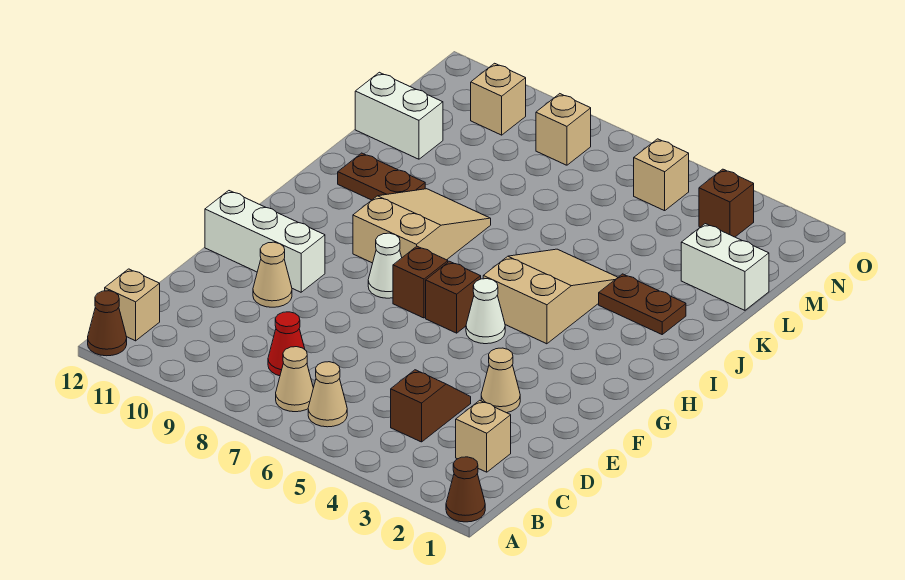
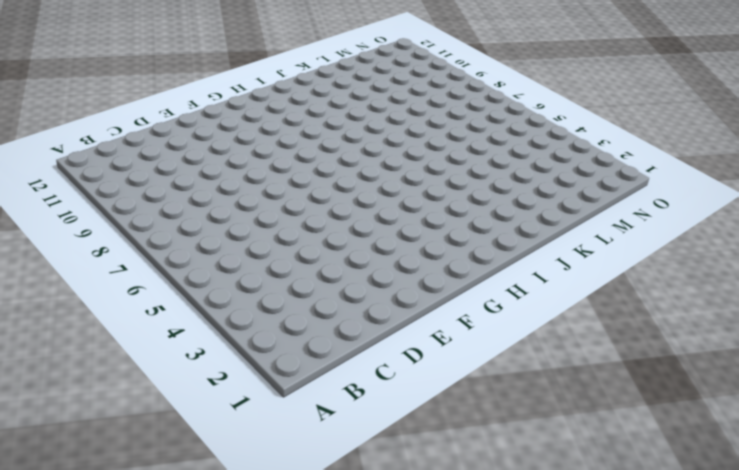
none -> brown 1x1 cone [446,457,485,522]
none -> brown 1x1 cone [88,291,127,356]
none -> tan 1x1 cone [308,362,347,427]

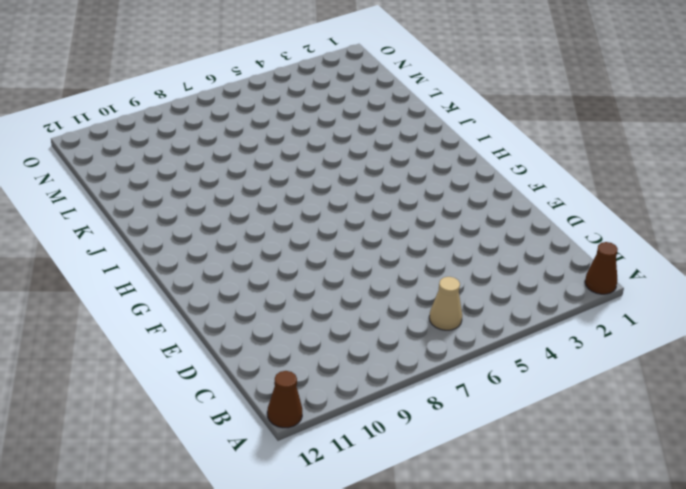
none -> tan 1x1 cone [276,347,313,412]
none -> tan 1x1 brick [105,269,160,341]
none -> tan 1x1 brick [456,400,511,472]

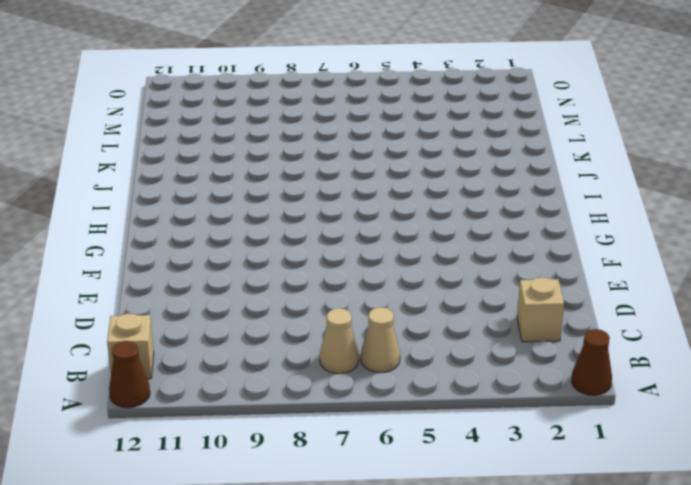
none -> brown 1x2 slope [391,370,471,442]
none -> red 1x1 cone [268,312,305,376]
none -> tan 1x1 cone [481,348,520,413]

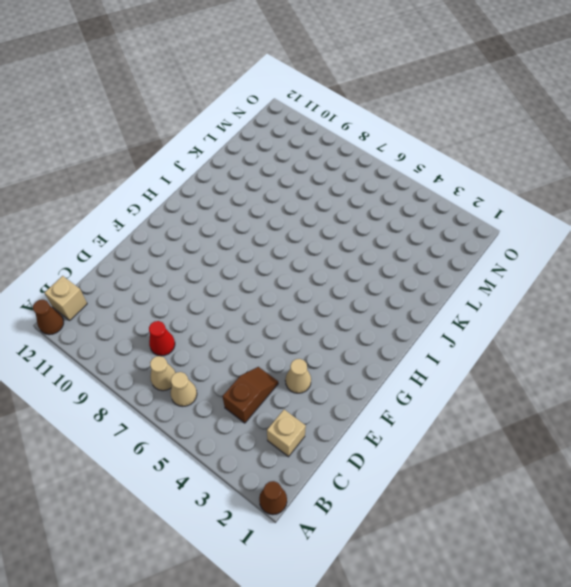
none -> tan 1x1 cone [253,242,292,307]
none -> white 1x3 brick [205,191,325,292]
none -> white 1x1 cone [466,279,505,344]

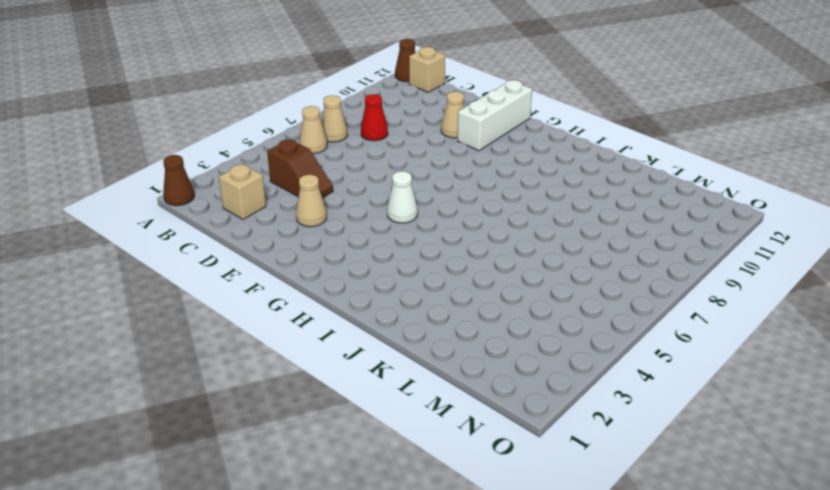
none -> brown 1x1 brick [426,261,481,333]
none -> brown 1x1 brick [393,246,448,318]
none -> white 1x1 cone [368,233,402,298]

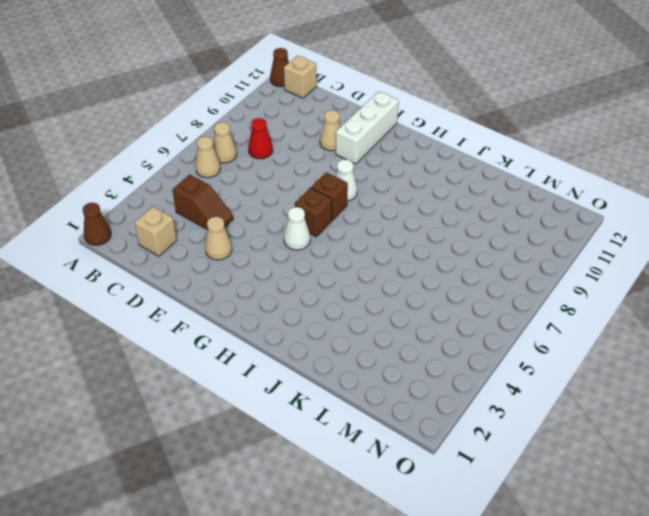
none -> tan 2x3 slope [483,249,618,344]
none -> tan 2x3 slope [353,189,491,263]
none -> brown 1x2 plate [599,274,686,334]

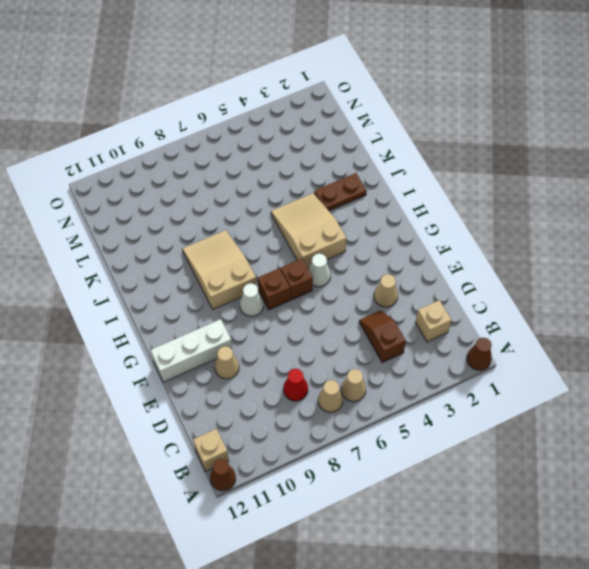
none -> brown 1x2 plate [338,153,425,200]
none -> white 1x2 brick [681,224,769,310]
none -> white 1x2 brick [355,72,443,159]

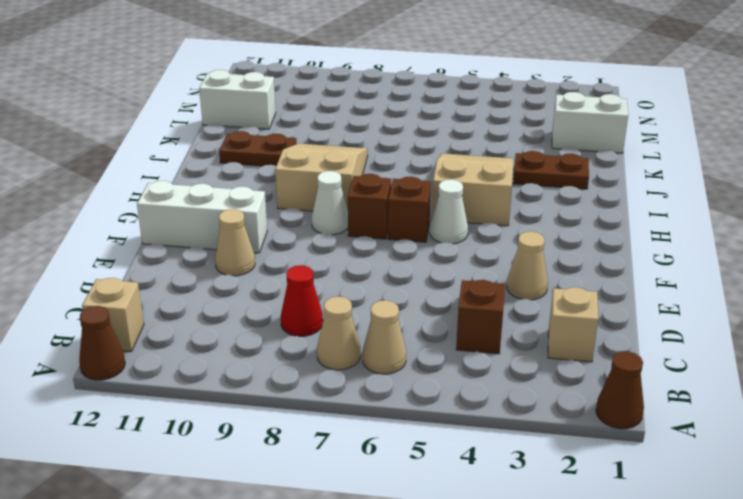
none -> brown 1x1 brick [699,169,754,237]
none -> tan 1x1 brick [634,139,689,211]
none -> tan 1x1 brick [536,94,591,165]

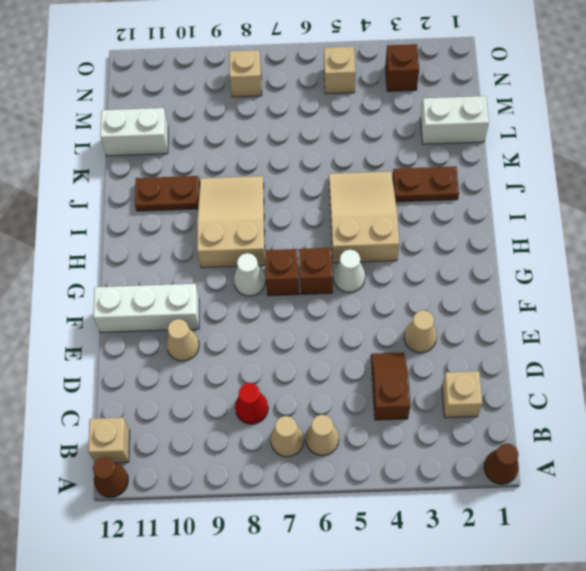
none -> tan 1x1 brick [471,63,526,135]

